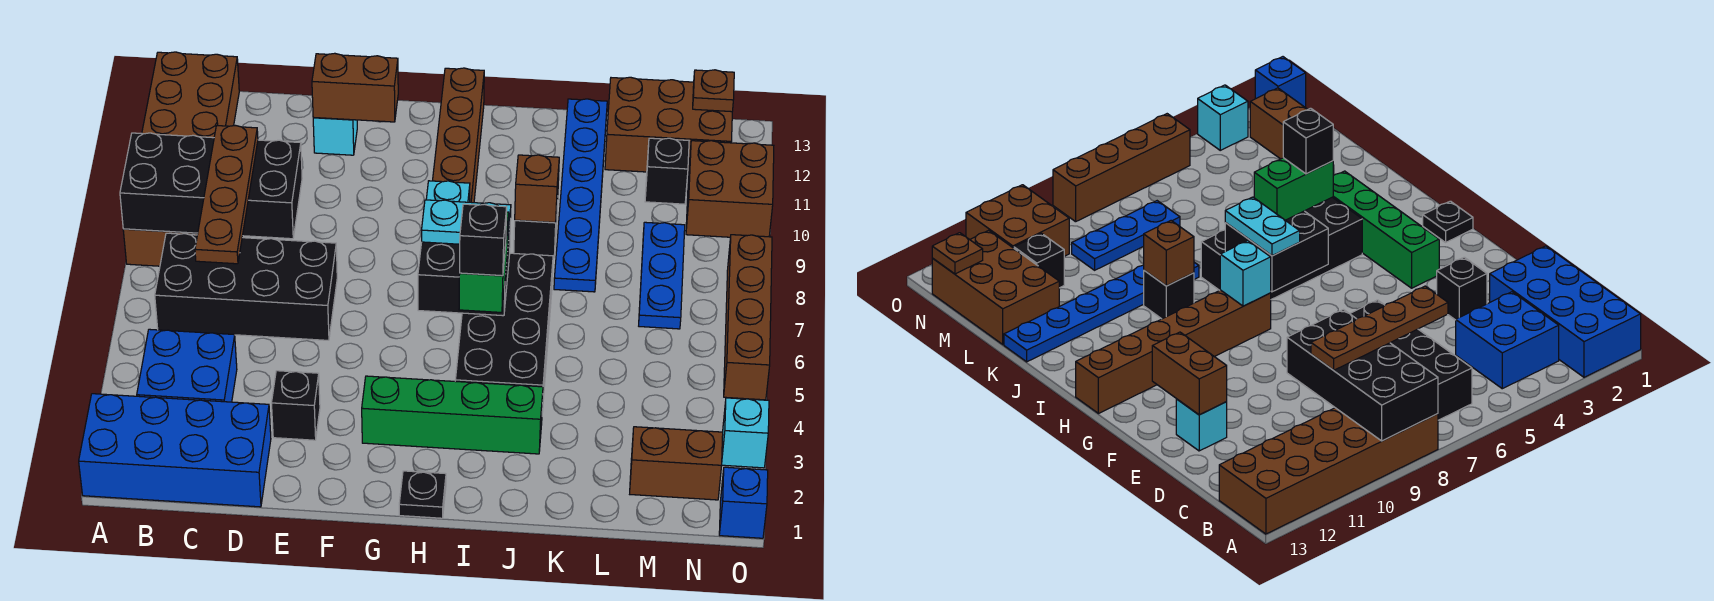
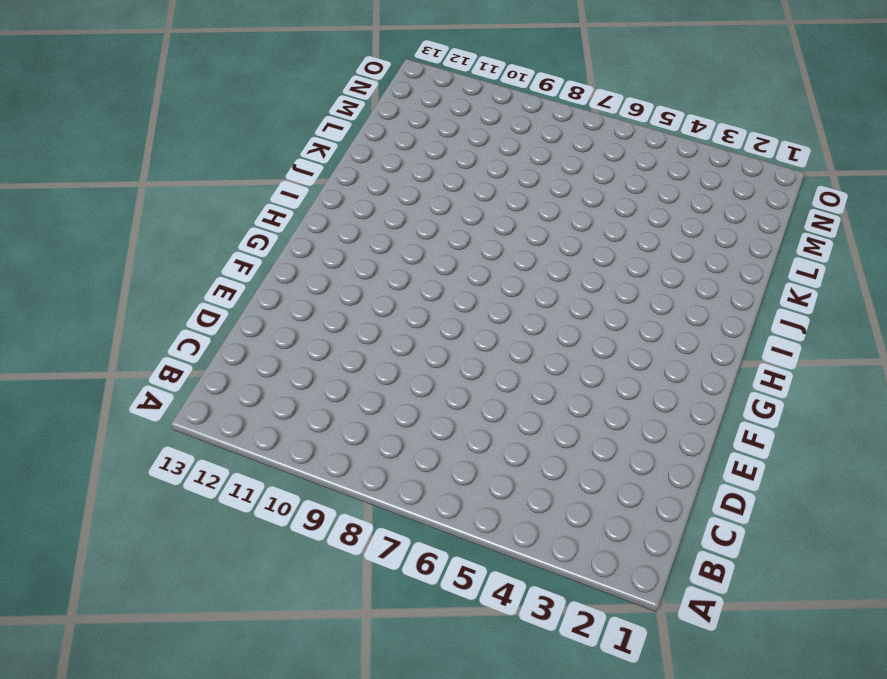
none -> blue 2x4 brick [79,394,271,507]
none -> brown 2x6 brick [123,52,239,266]
none -> blue 2x2 brick [137,329,237,402]
none -> black 2x4 brick [155,233,337,340]

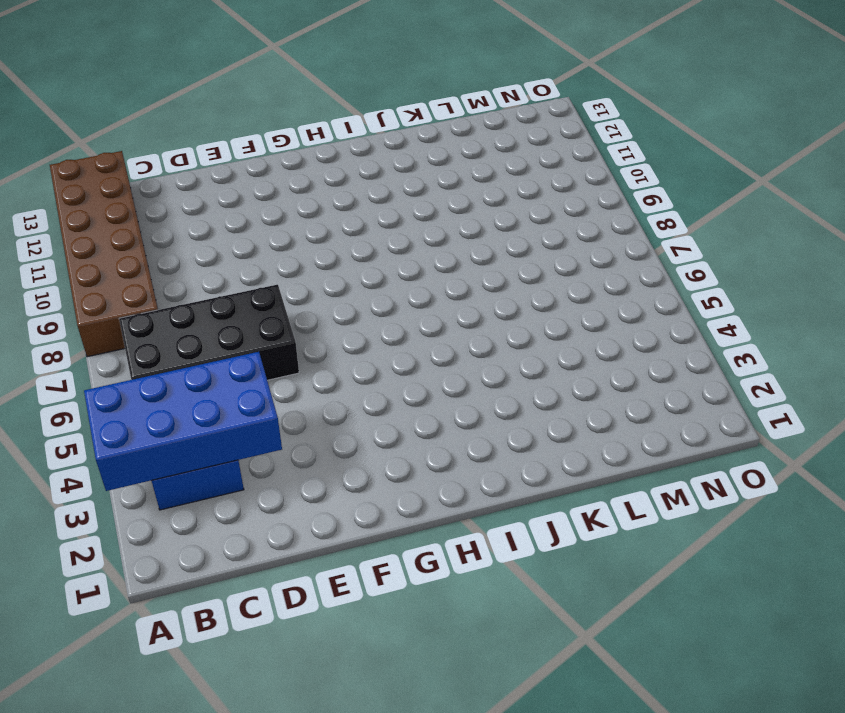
blue 2x4 brick [84,352,282,491] -> blue 2x4 brick moved to [79,394,271,507]
none -> black 1x1 brick [272,371,320,440]
none -> cyan 1x1 brick [313,117,357,155]
none -> green 1x4 brick [362,376,543,454]
none -> black 1x1 plate [399,471,446,518]

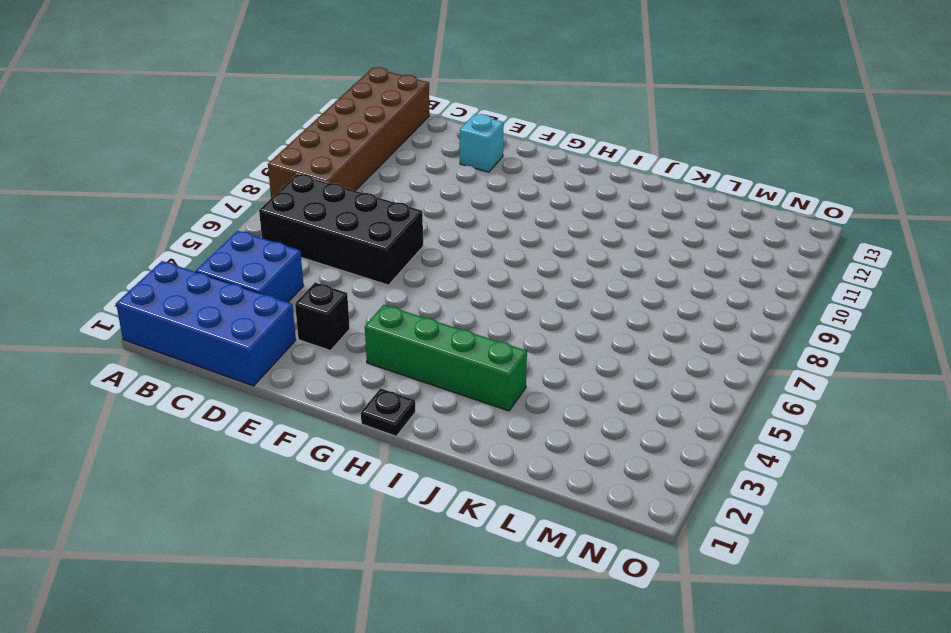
none -> brown 1x6 brick [433,68,484,203]
none -> black 2x4 brick [455,253,553,412]
none -> black 1x1 brick [514,200,558,258]
none -> blue 1x6 plate [554,99,607,292]

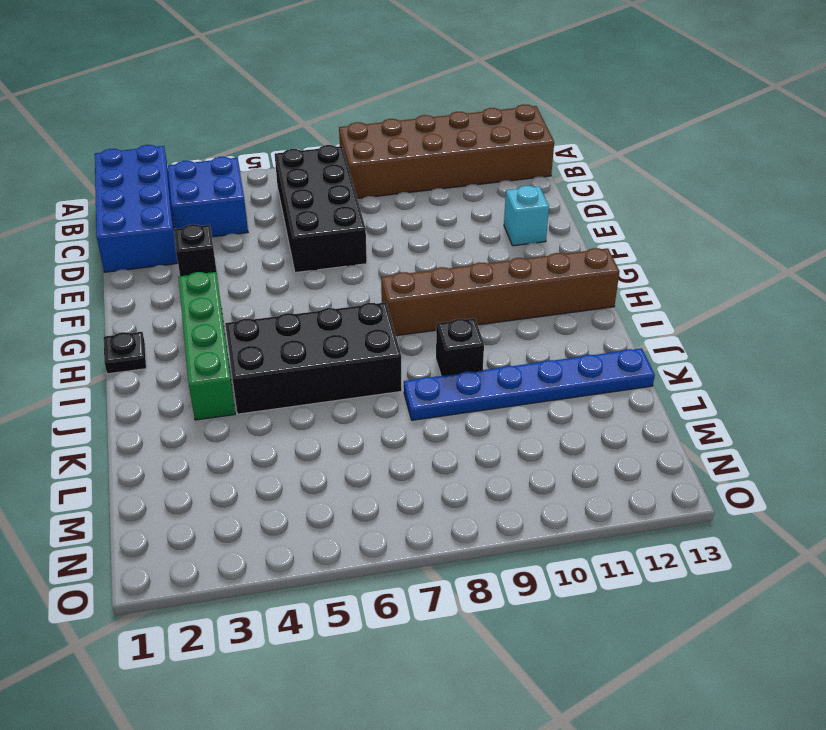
none -> brown 2x3 brick [605,77,732,174]
none -> brown 1x2 brick [630,427,723,500]
none -> blue 1x3 plate [639,222,685,329]
none -> black 1x1 brick [645,138,689,204]

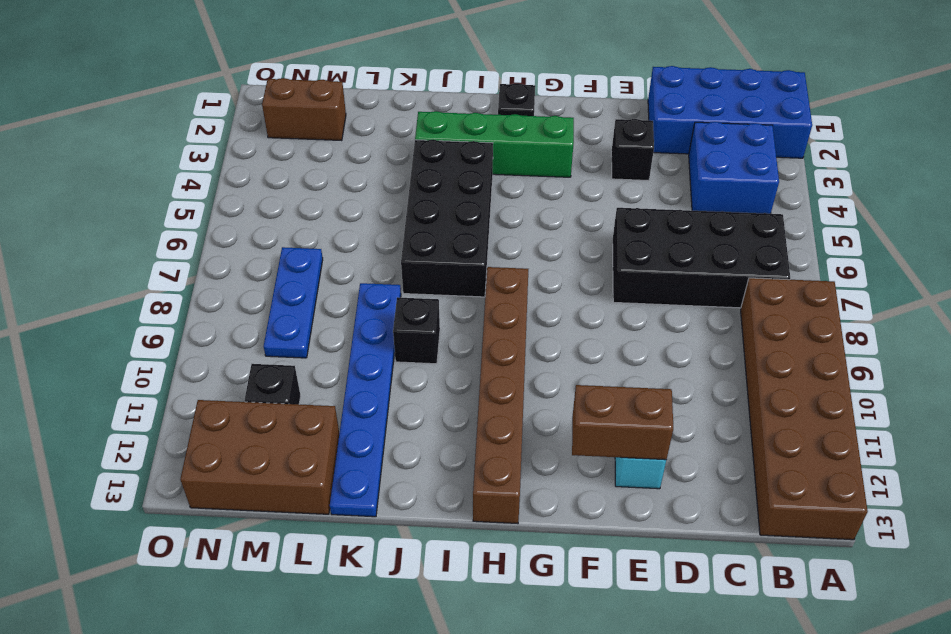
none -> brown 2x2 brick [686,141,774,237]
none -> blue 1x1 brick [719,467,768,538]
none -> cyan 1x1 brick [722,398,769,468]
none -> brown 1x4 brick [724,235,772,400]

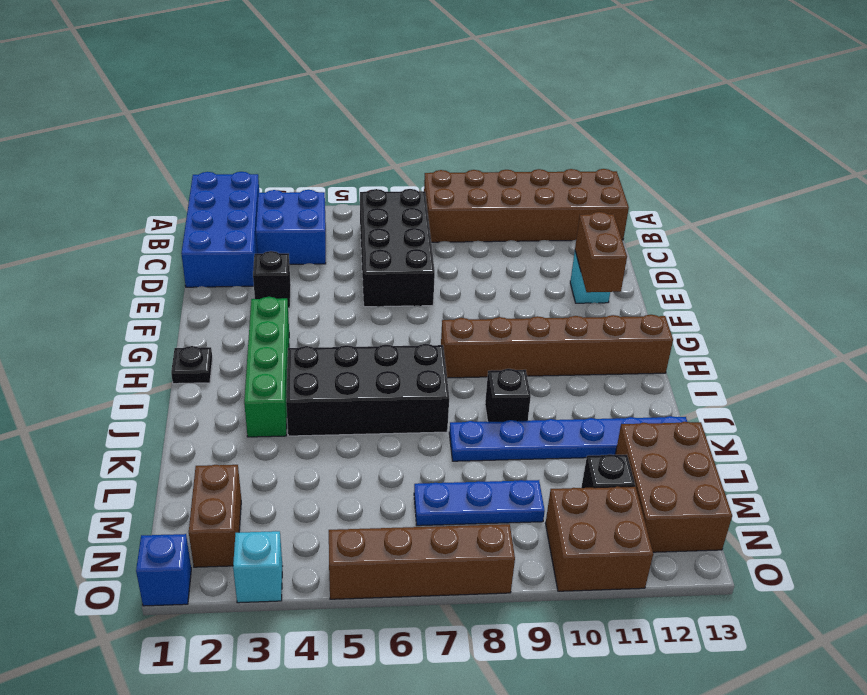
none -> black 2x4 brick [120,133,302,239]
none -> black 2x2 brick [418,218,511,316]
none -> cyan 1x1 brick [426,181,470,202]
none -> brown 1x1 brick [515,155,559,223]

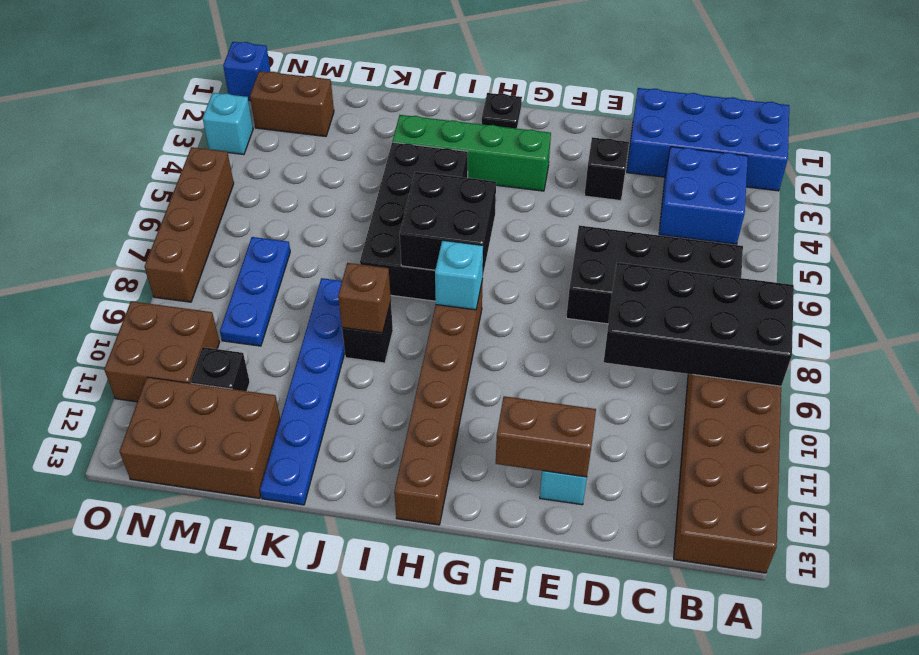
none -> brown 1x1 plate [693,70,734,112]
none -> brown 1x4 plate [195,126,258,264]
none -> cyan 1x2 plate [421,200,511,244]
none -> green 1x2 brick [459,212,509,312]

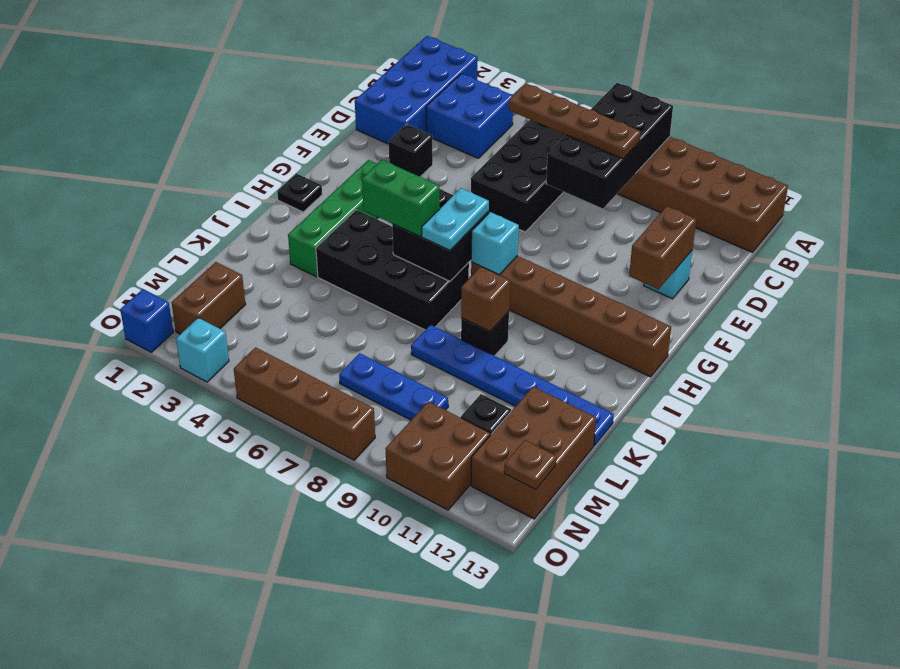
none -> black 1x1 brick [460,204,507,276]

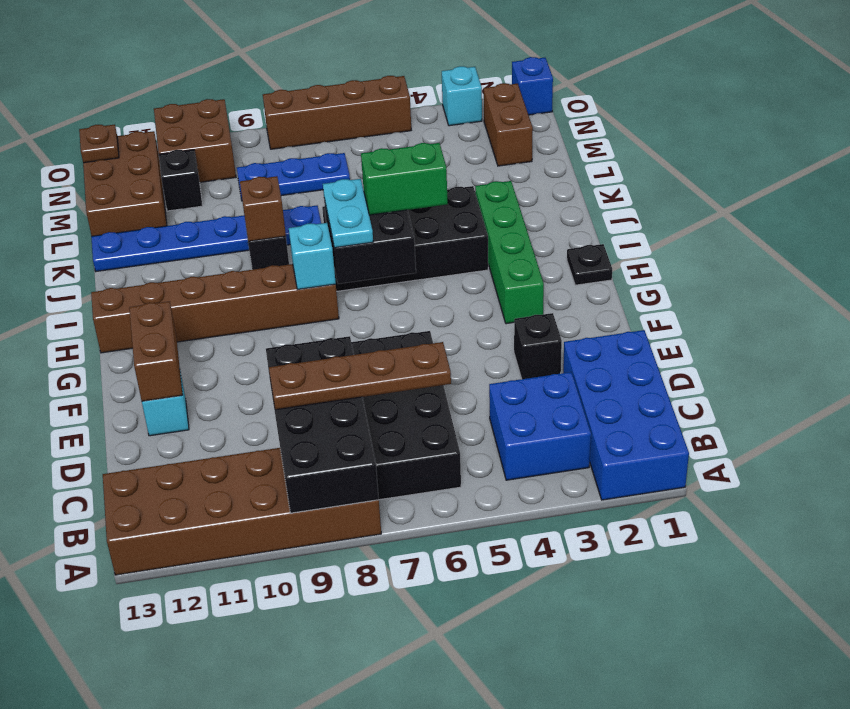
none -> black 1x1 brick [460,204,507,276]

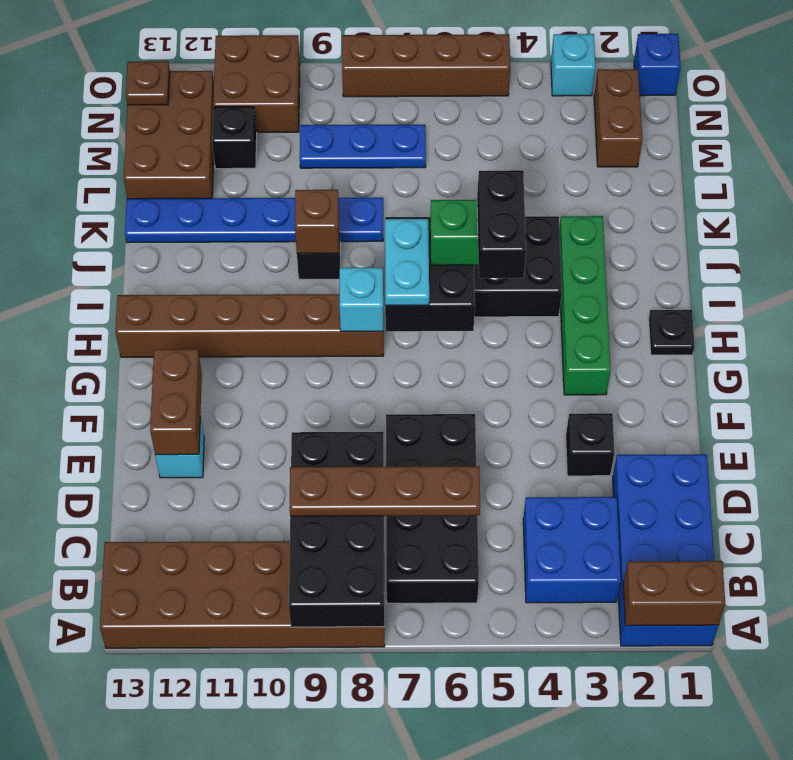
brown 1x2 brick [623,561,725,626] -> none
black 1x2 brick [477,170,526,278] -> black 1x1 brick [460,204,507,276]

